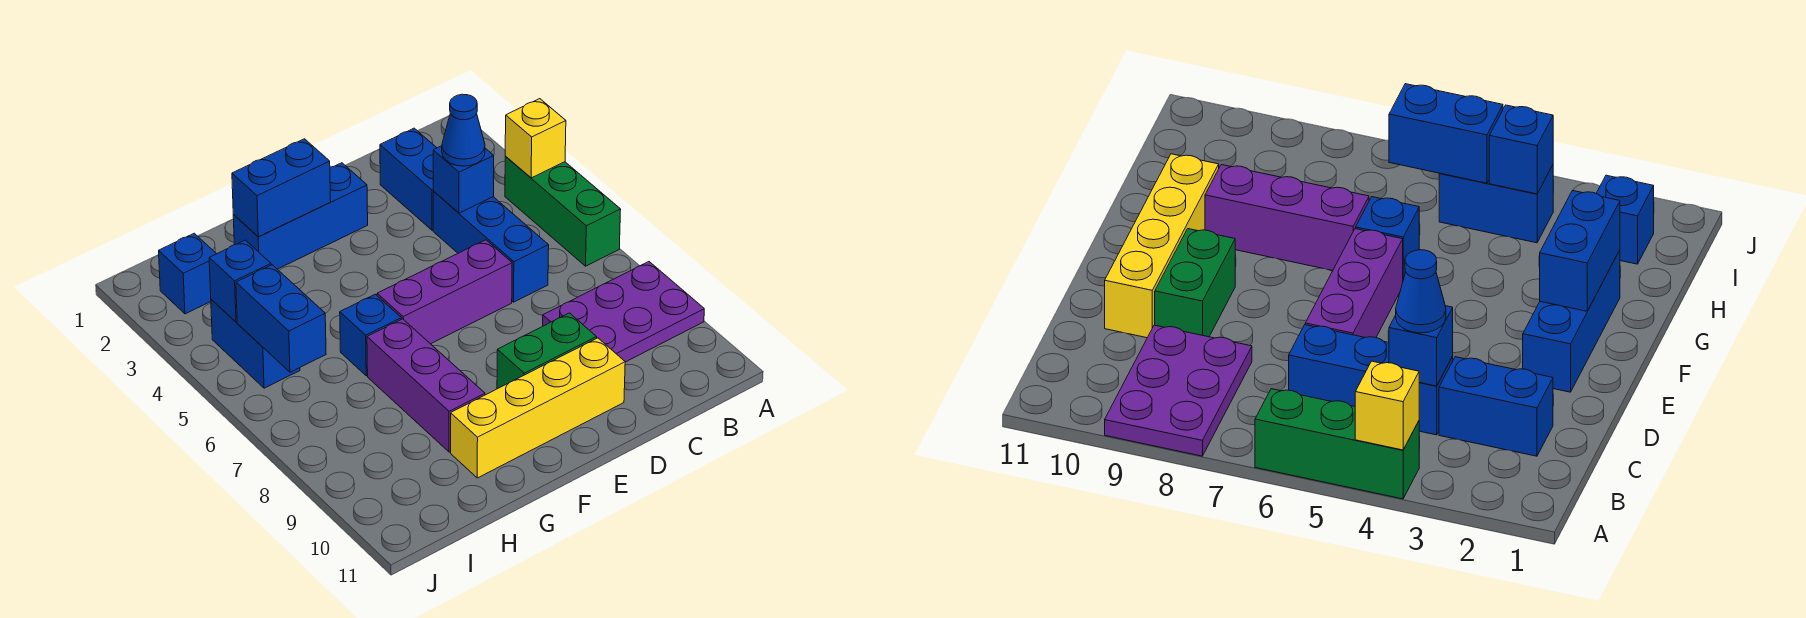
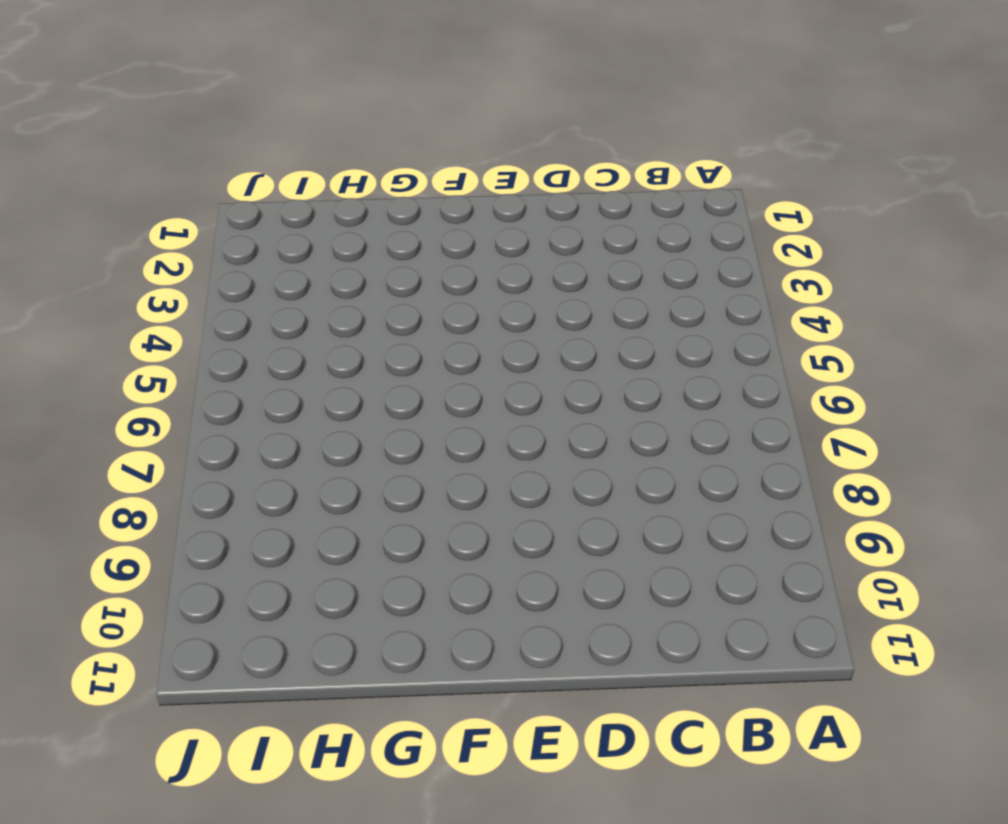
none -> green 1x3 brick [505,157,621,266]
none -> purple 2x3 plate [543,262,704,362]
none -> blue 1x2 brick [380,128,437,230]

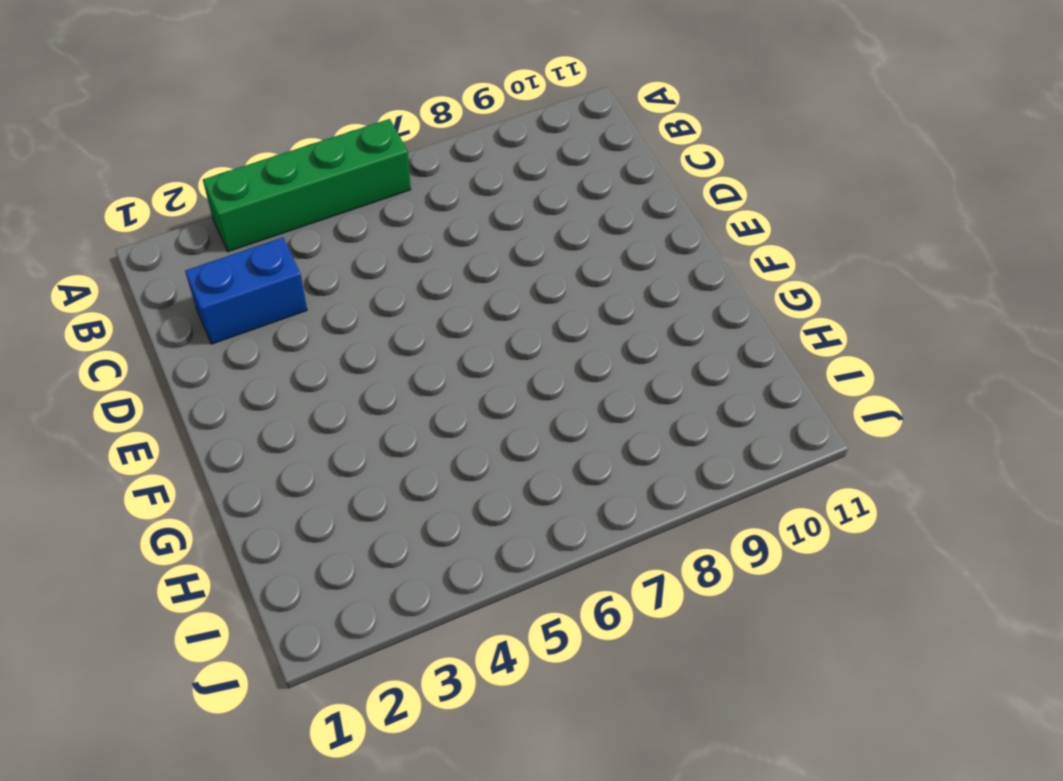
green 1x4 brick [203,119,411,252] -> green 1x3 brick [505,157,621,266]
none -> purple 2x3 plate [543,262,704,362]
none -> blue 1x3 brick [433,191,549,302]
none -> purple 1x3 brick [377,240,512,344]

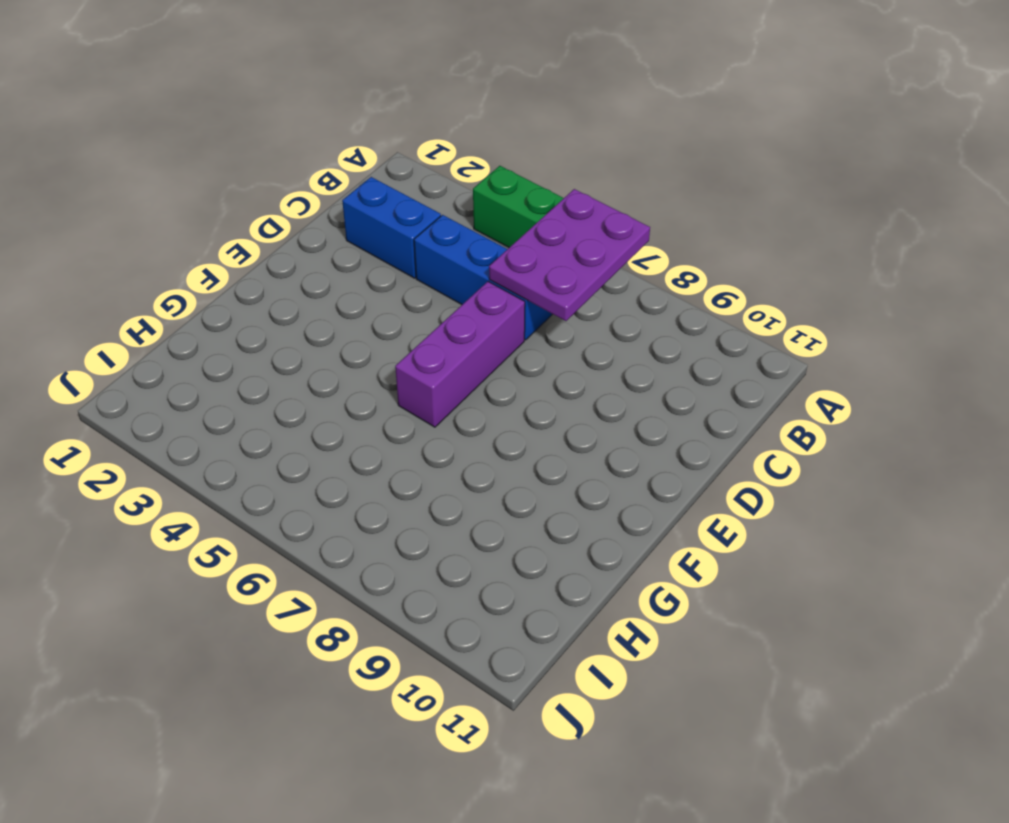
purple 2x3 plate [489,189,650,321] -> purple 2x3 plate moved to [543,262,704,362]
none -> green 1x2 brick [497,313,597,389]
none -> yellow 1x4 brick [451,338,625,478]
none -> blue 1x3 brick [233,163,368,269]

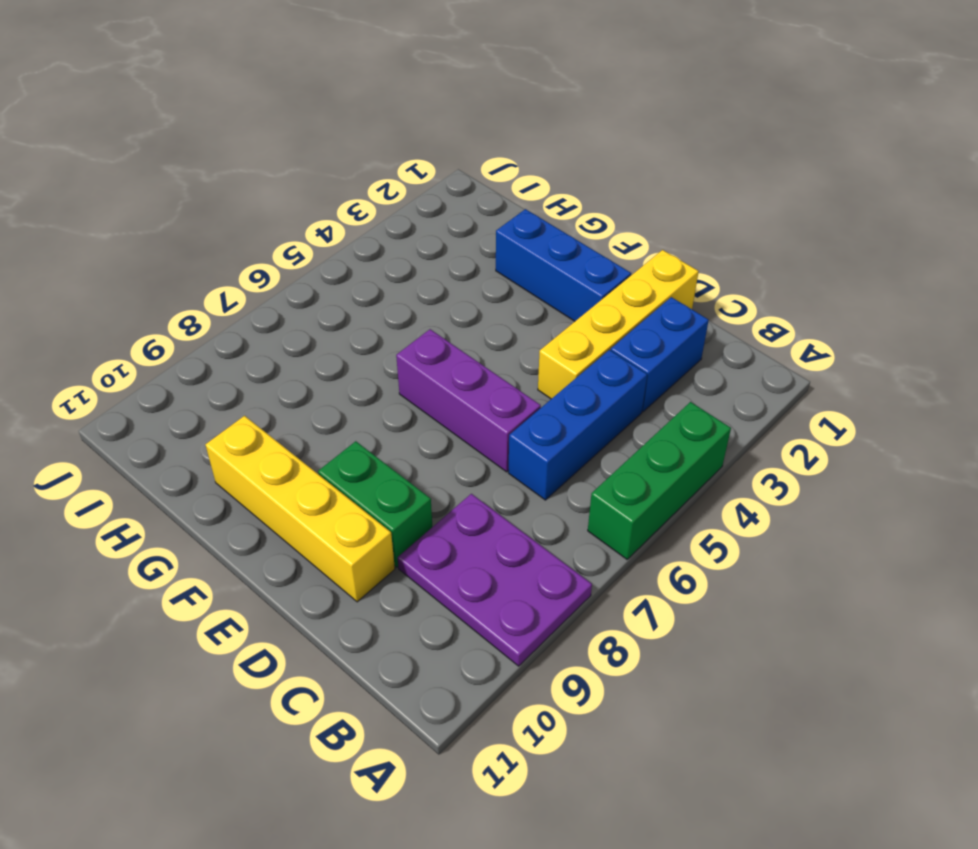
yellow 1x4 brick [538,250,699,399] -> none
none -> blue 1x1 brick [340,294,401,376]
none -> purple 1x3 brick [367,319,485,452]
none -> blue 1x1 brick [159,233,216,314]

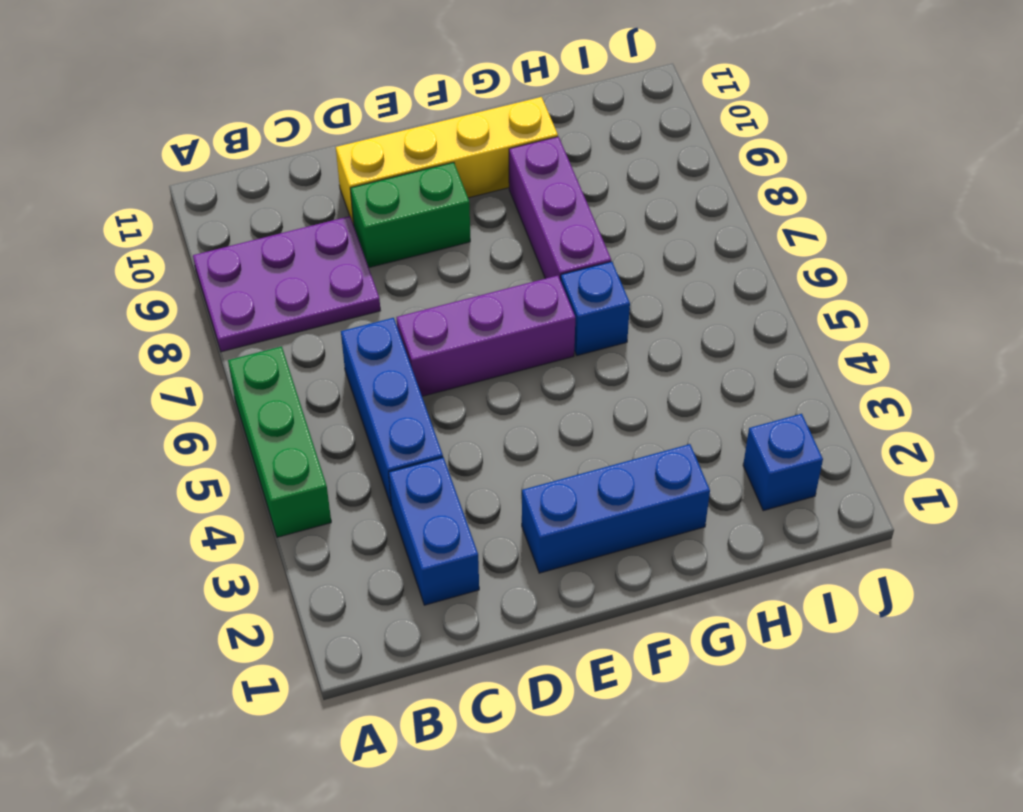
none -> blue 1x2 brick [211,299,300,388]
none -> yellow 1x1 brick [505,99,566,178]
none -> blue 1x1 brick [433,146,494,213]

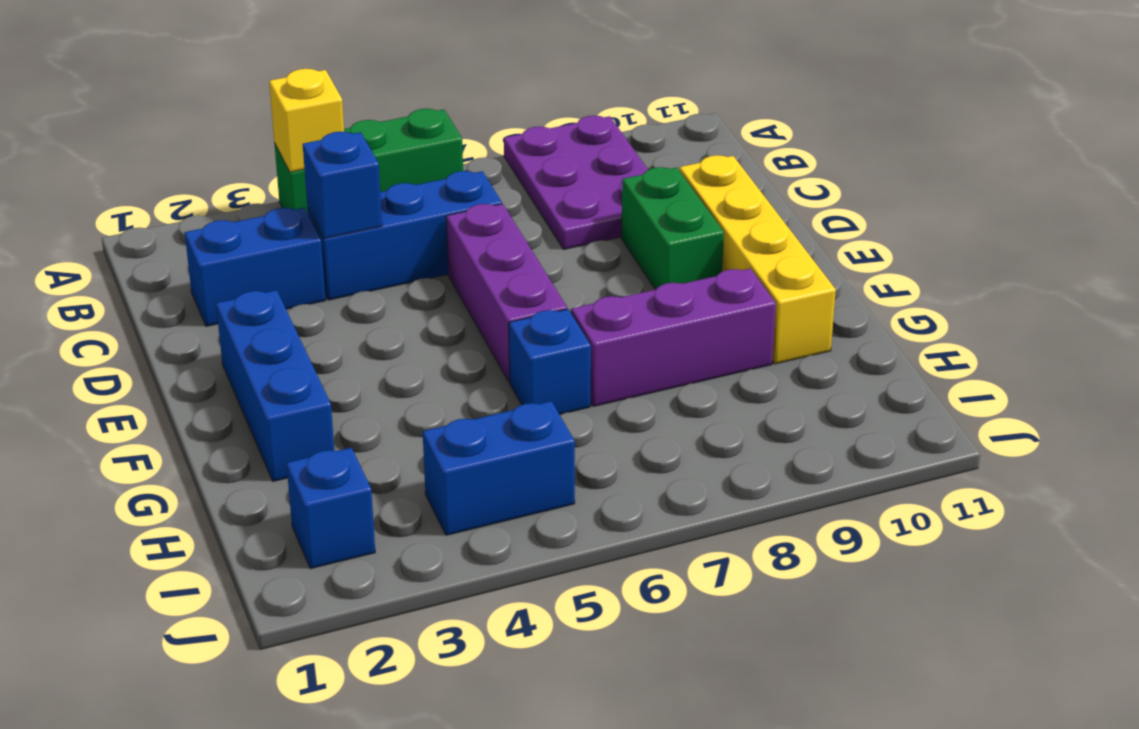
none -> blue 1x2 brick [232,139,331,237]
none -> blue 1x1 brick [209,240,271,322]
none -> blue 1x2 brick [236,265,326,372]

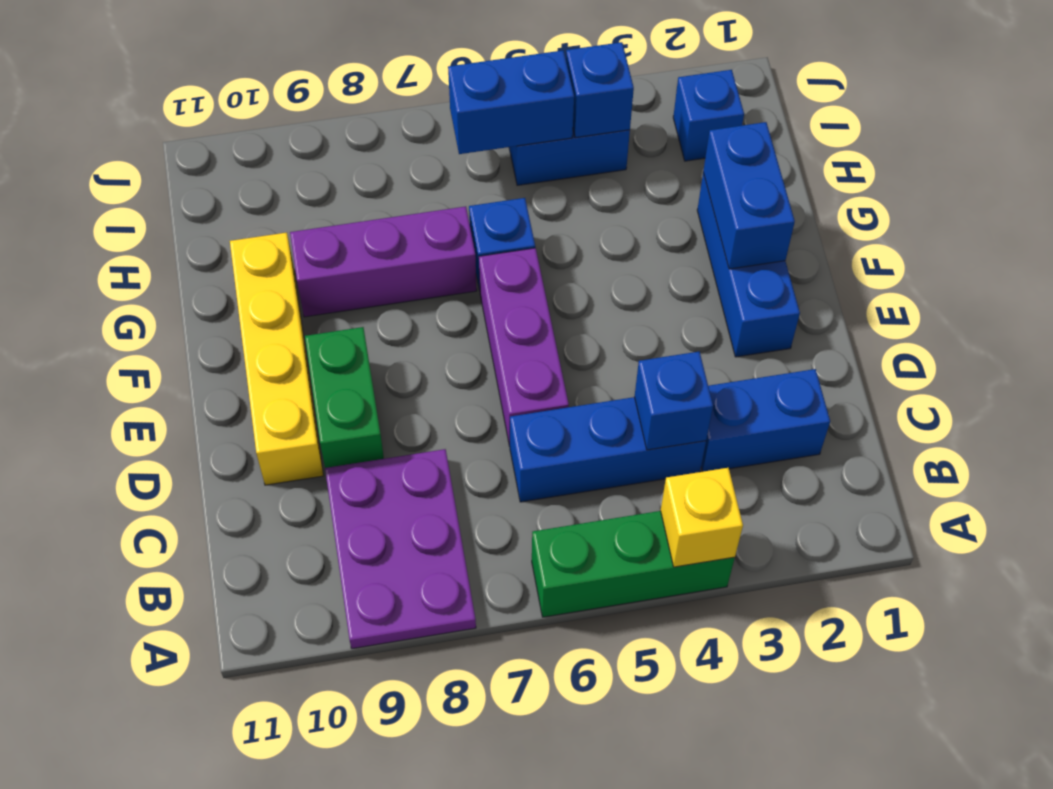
none -> blue 1x1 cone [442,94,485,166]

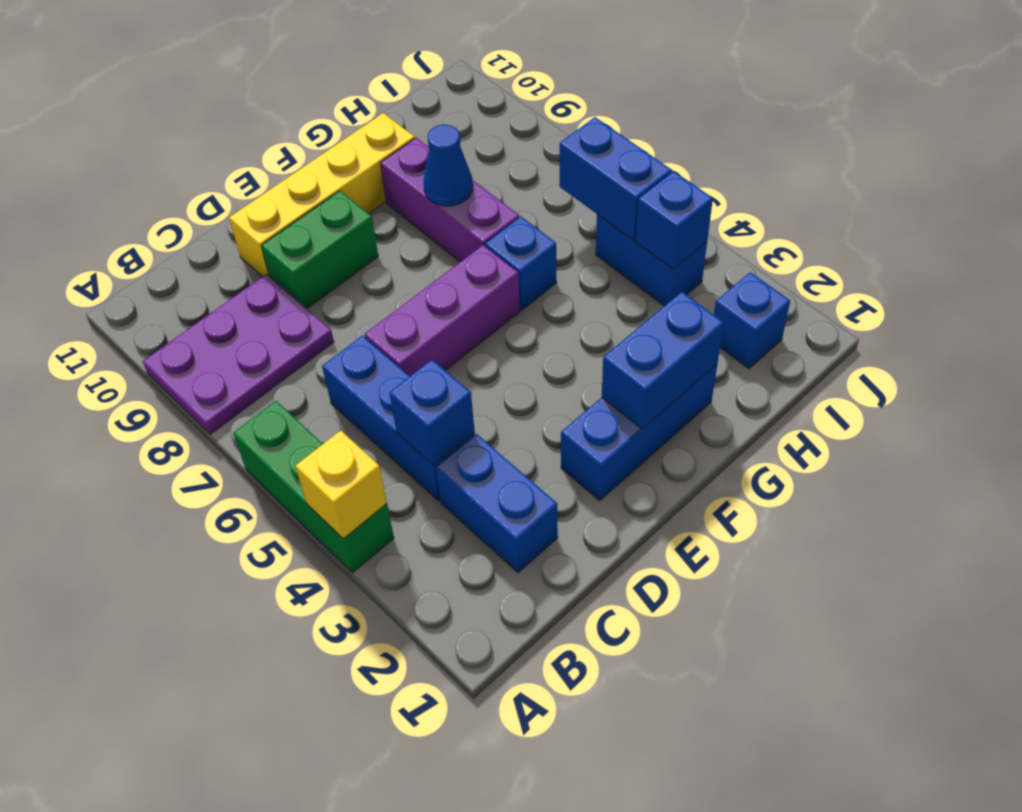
blue 1x1 cone [423,124,473,206] -> blue 1x1 cone moved to [442,94,485,166]

